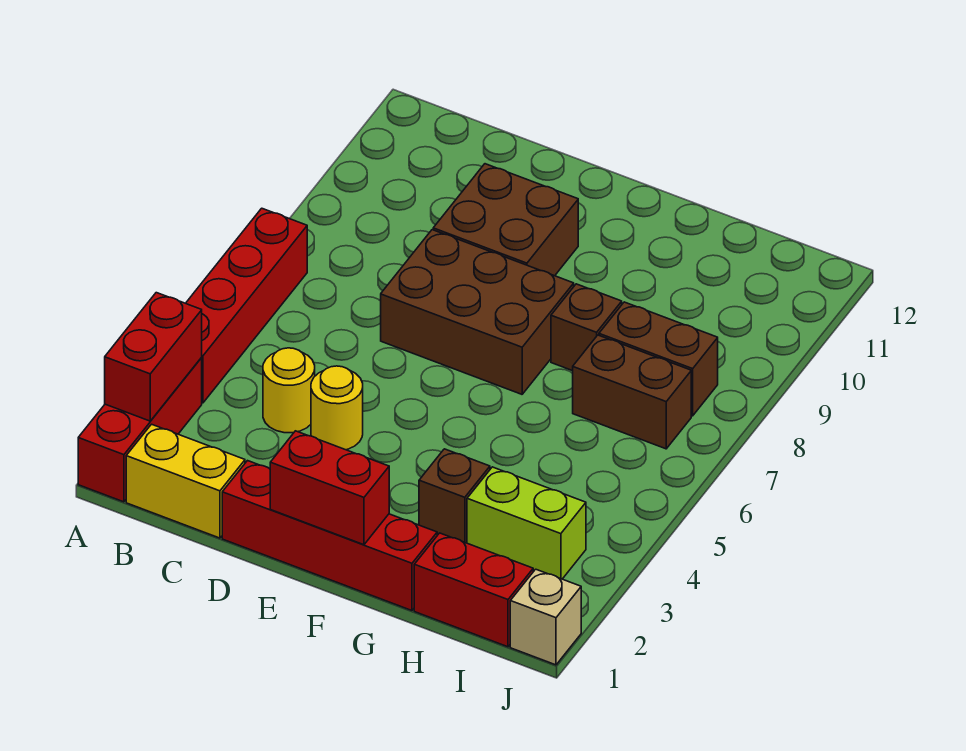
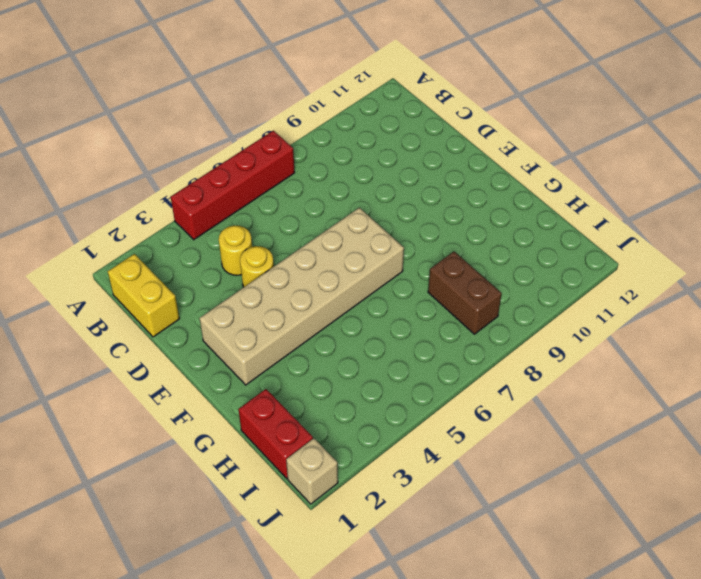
tan 2x6 brick [199,208,404,385] -> brown 2x3 brick [381,230,574,394]
none -> red 1x3 brick [78,358,202,502]
none -> red 1x4 brick [222,461,437,611]
none -> brown 2x2 brick [433,164,578,276]

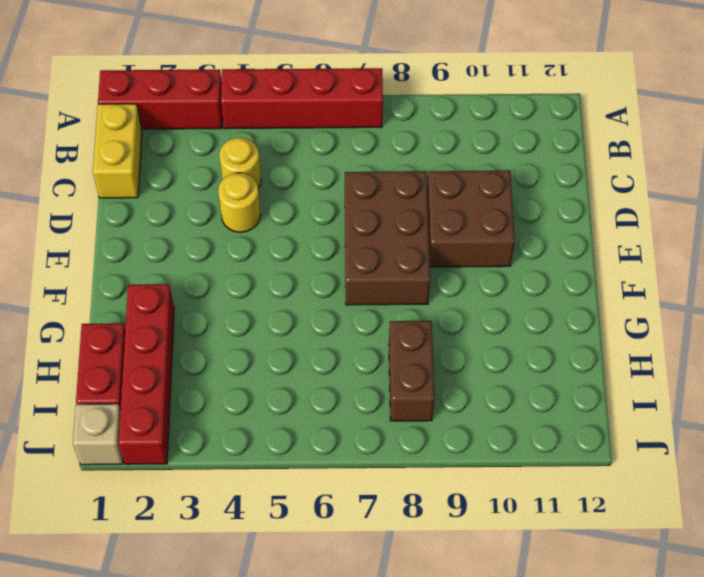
red 1x4 brick [119,284,174,464] -> red 1x4 brick moved to [222,461,437,611]
none -> brown 1x1 brick [419,449,490,543]
none -> brown 1x1 brick [551,284,622,371]
none -> lime 1x2 brick [467,467,586,579]

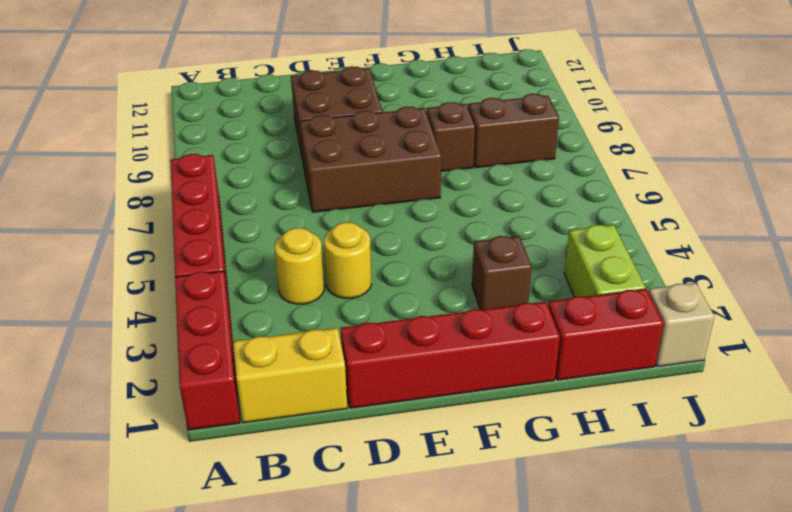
lime 1x2 brick [564,225,646,297] -> lime 1x2 brick turned to [467,467,586,579]
none -> brown 1x2 brick [573,335,691,449]
none -> red 1x2 brick [105,293,202,421]
none -> red 1x2 brick [270,431,389,545]

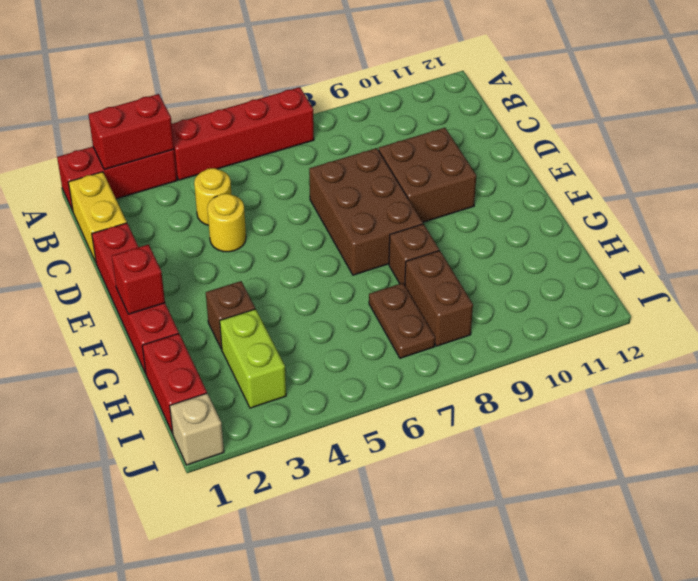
red 1x1 brick [112,244,165,314] -> red 1x2 brick [270,431,389,545]
brown 1x2 plate [369,283,435,358] -> brown 1x2 brick [573,335,691,449]

